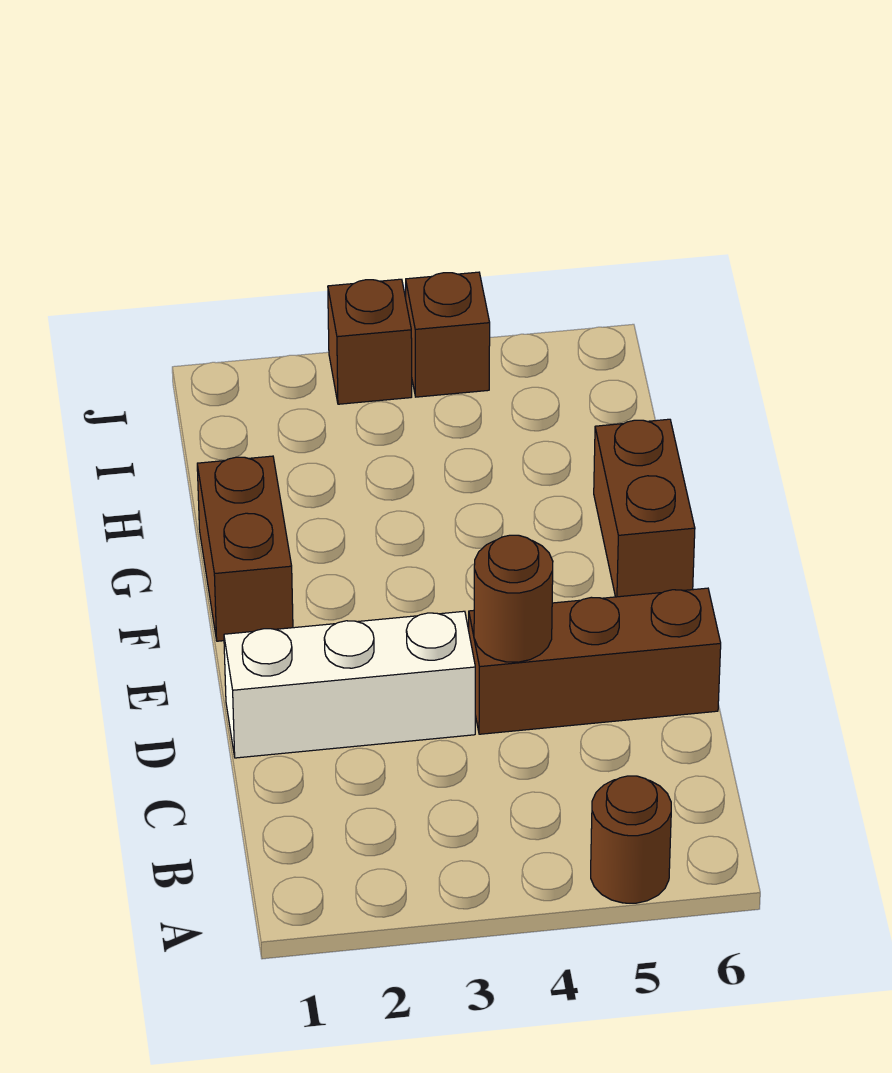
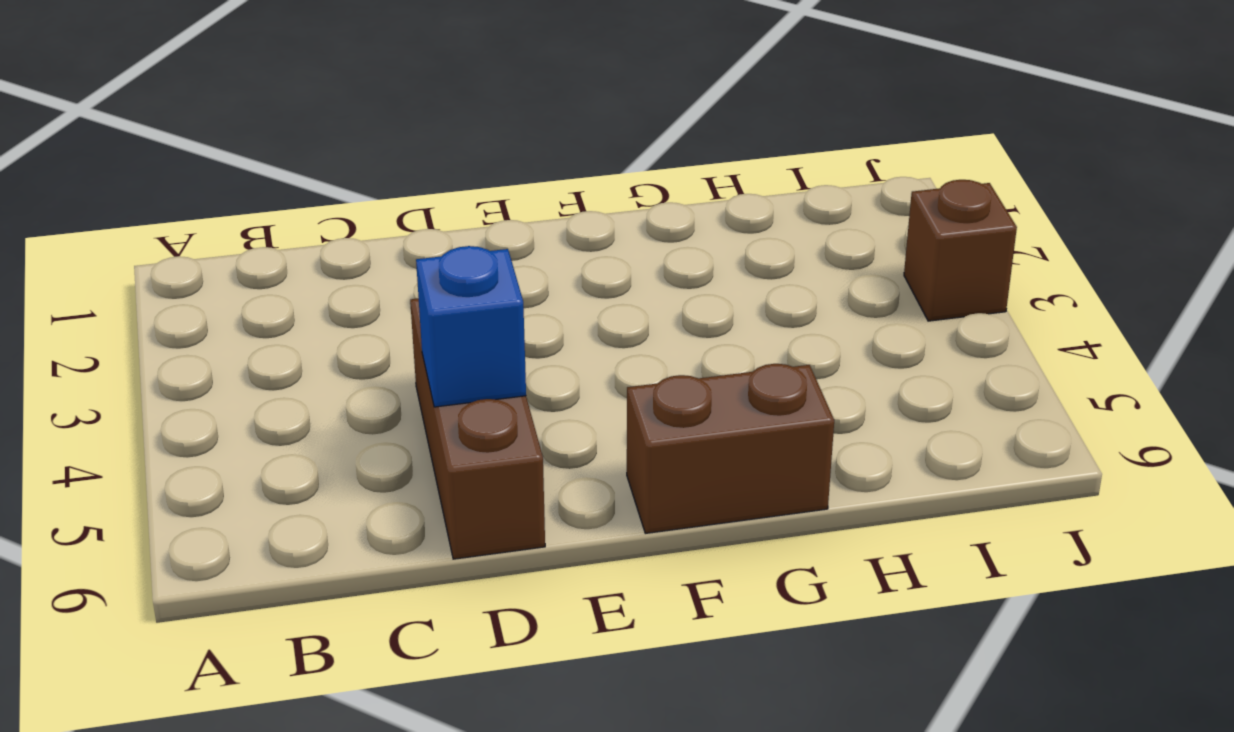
blue 1x1 brick [416,246,526,407] -> none
none -> brown 1x1 round brick [591,776,671,903]
none -> white 1x3 brick [224,611,475,758]

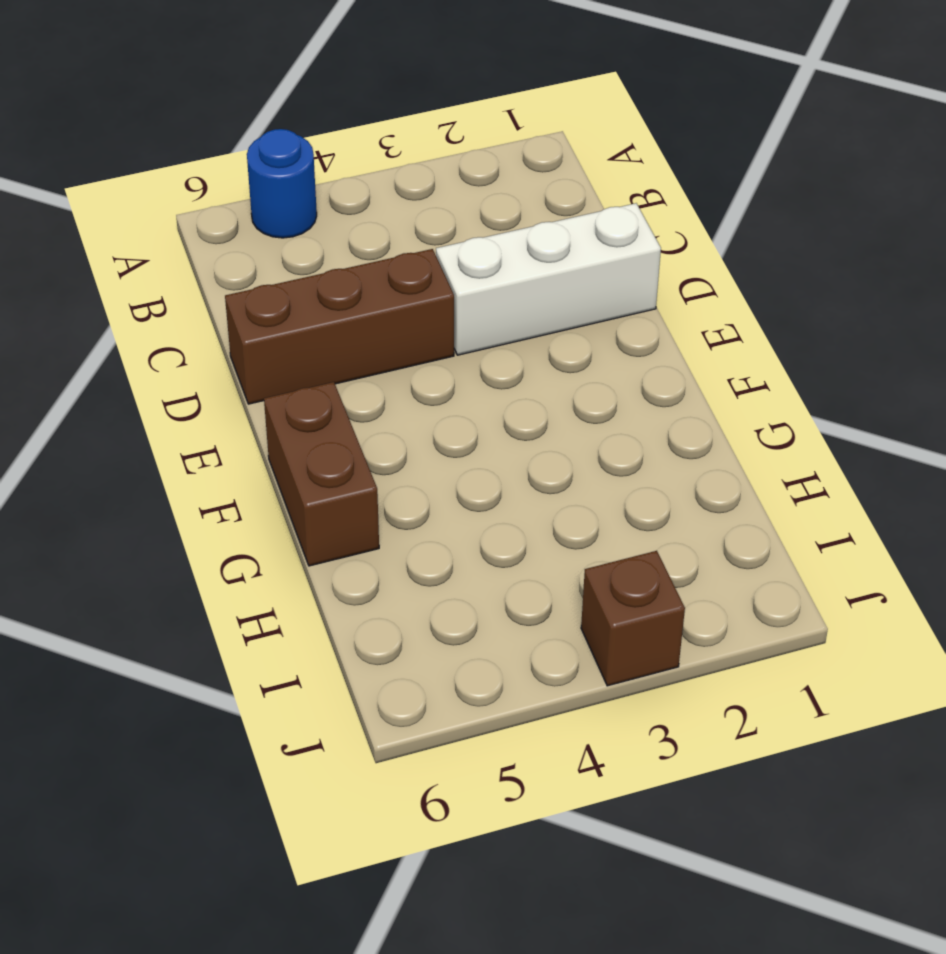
blue 1x1 round brick [247,129,317,238] -> brown 1x1 round brick [591,776,671,903]
none -> brown 1x2 brick [197,456,293,641]
none -> brown 1x1 brick [406,272,490,397]

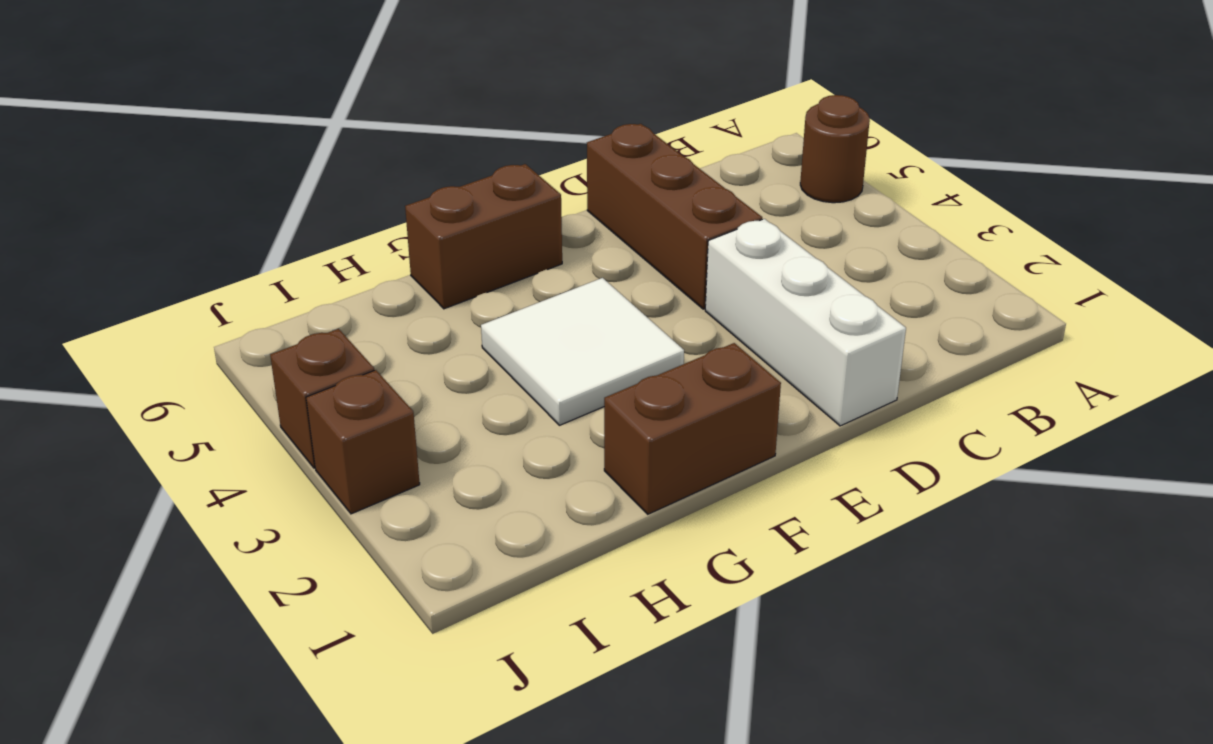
white 2x2 tile [481,278,684,425] -> none
none -> brown 1x1 round brick [474,535,553,662]

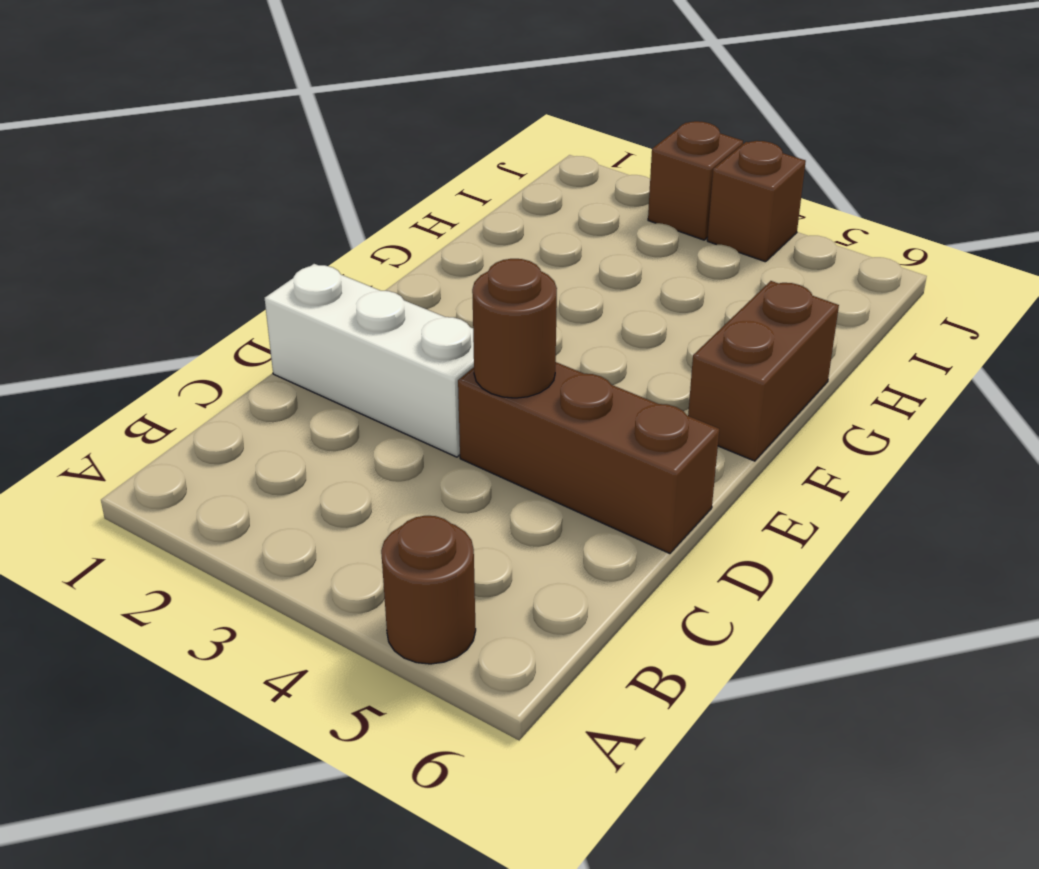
none -> brown 1x2 brick [197,456,293,641]

